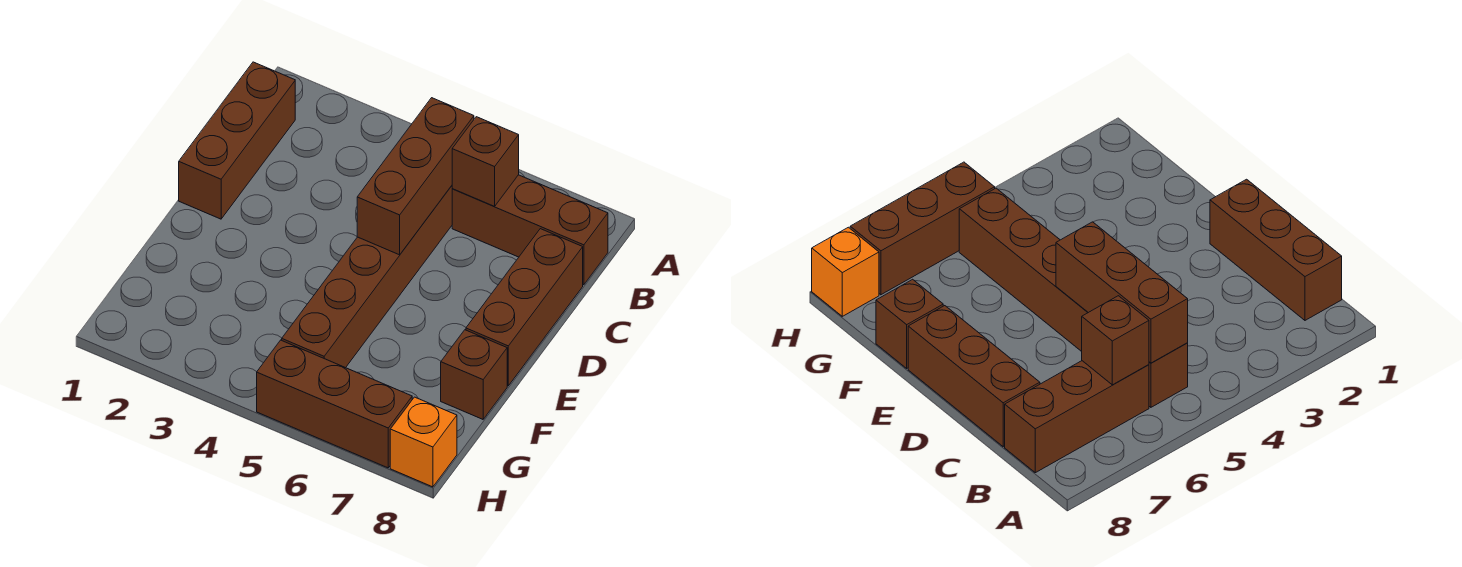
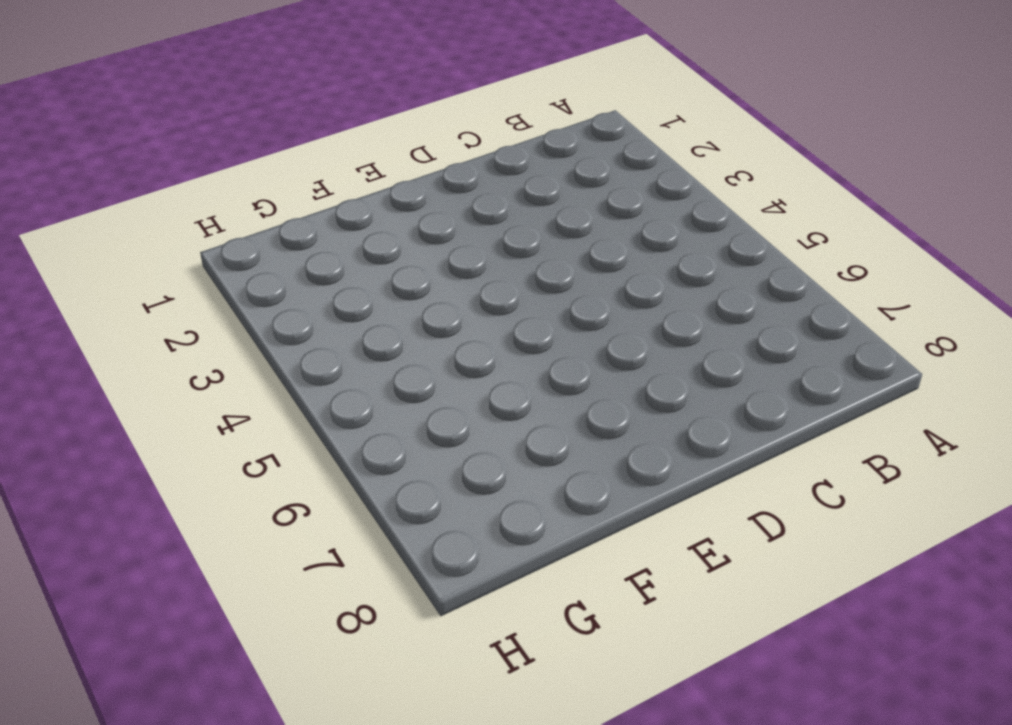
none -> brown 1x3 brick [179,62,295,219]
none -> brown 1x6 brick [282,186,452,368]

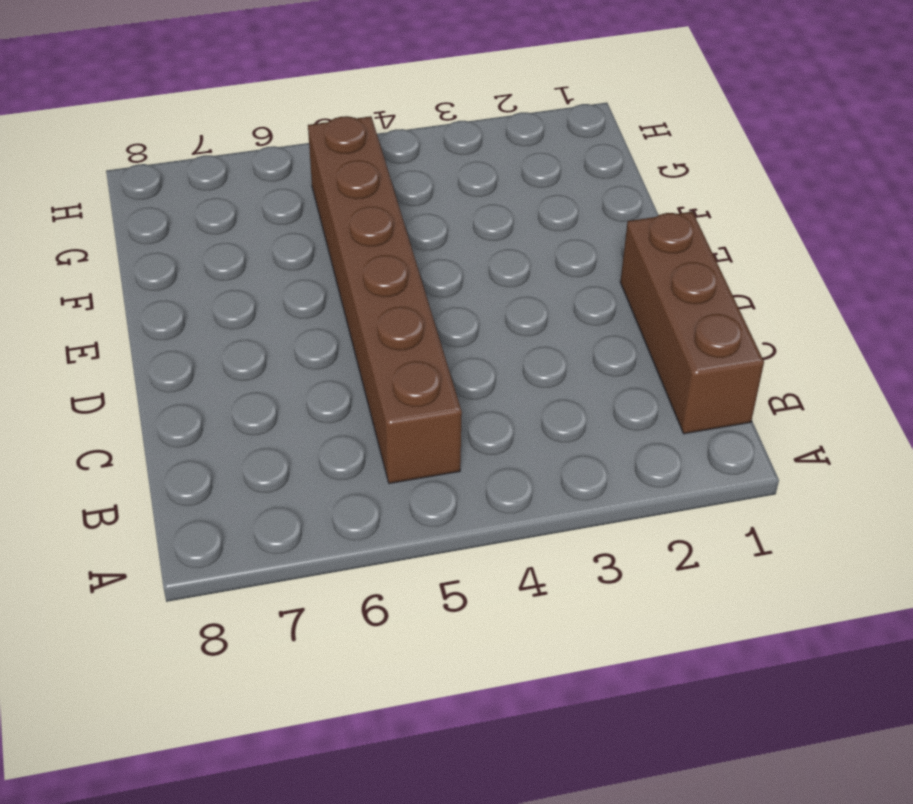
none -> brown 1x3 brick [452,175,608,285]
none -> brown 1x3 brick [466,229,583,386]

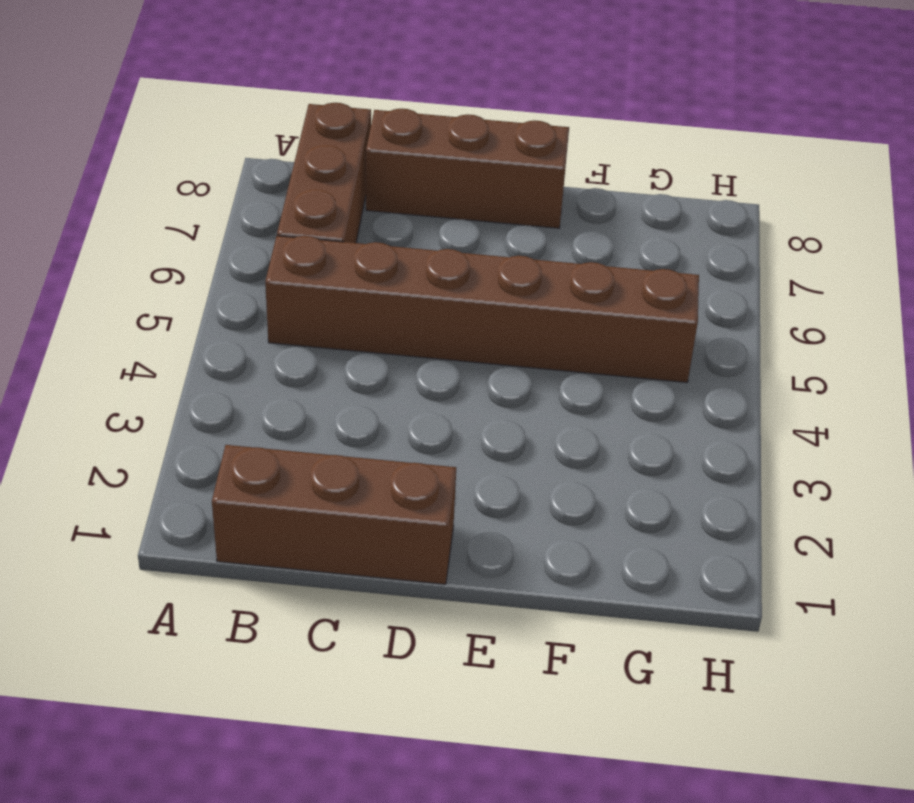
none -> brown 1x1 brick [441,330,507,419]
none -> brown 1x3 brick [257,340,412,468]

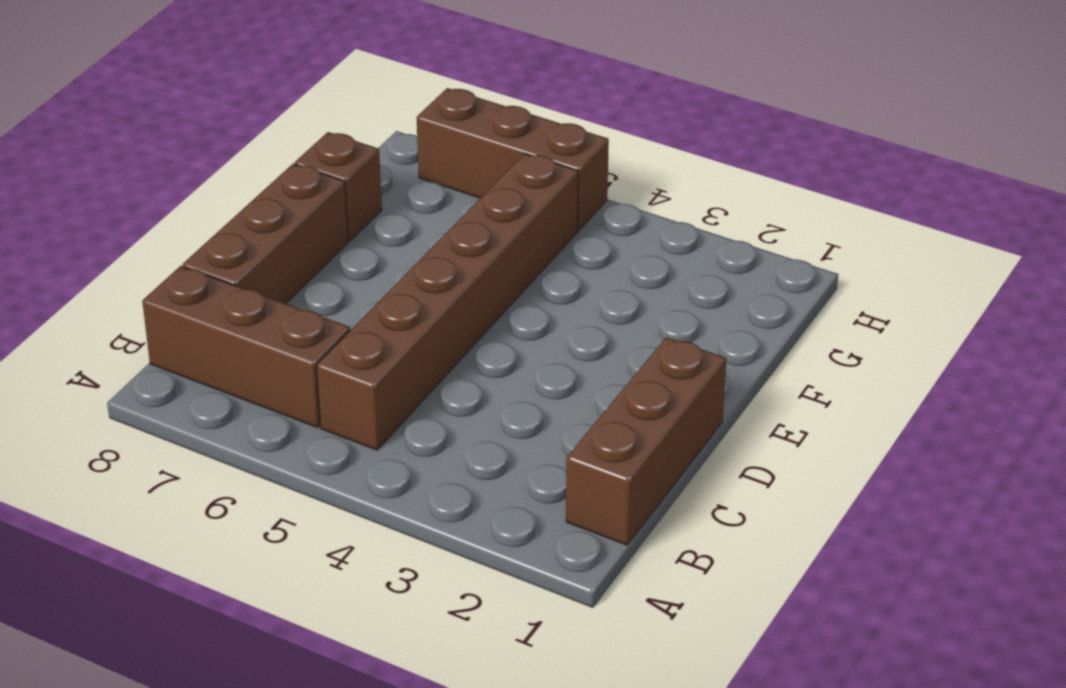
none -> orange 1x1 brick [390,397,457,487]
none -> brown 1x3 brick [357,98,474,255]

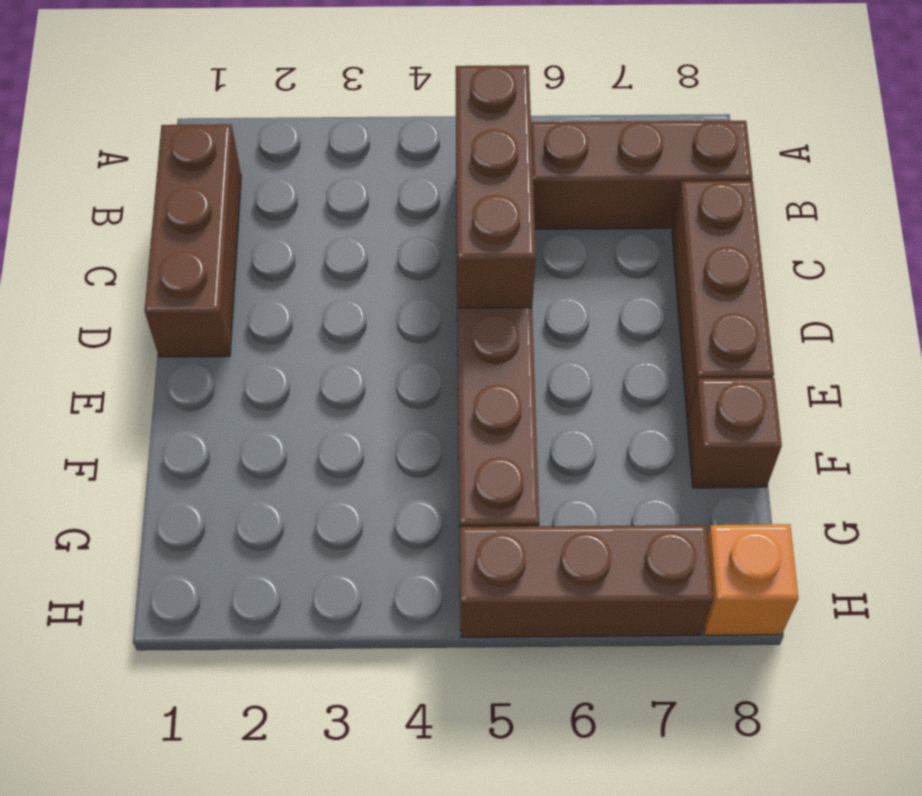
none -> brown 1x1 brick [452,117,519,206]

